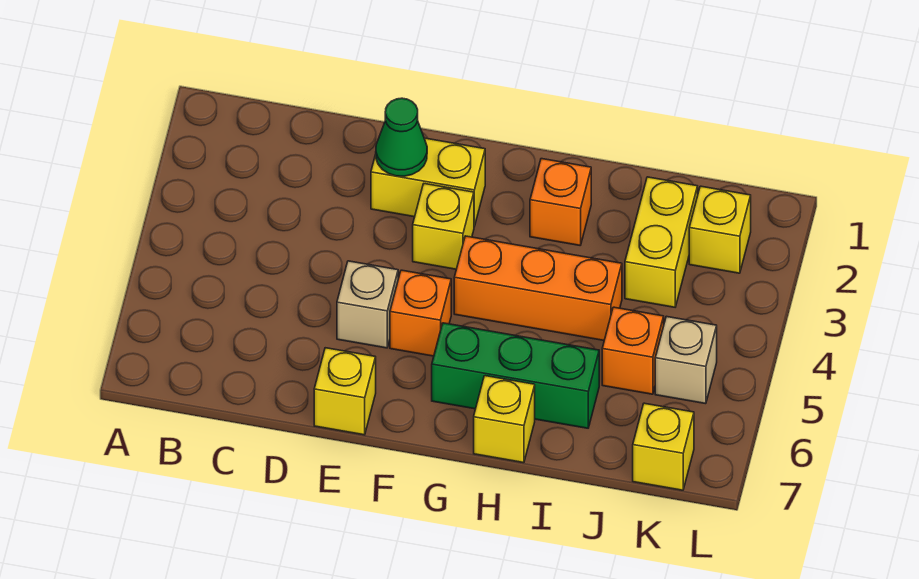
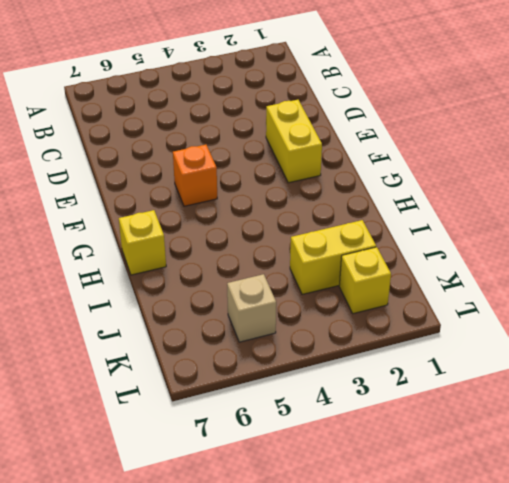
none -> tan 1x1 brick [337,261,398,348]
none -> yellow 1x1 brick [314,348,376,435]
none -> yellow 1x1 brick [413,184,474,269]

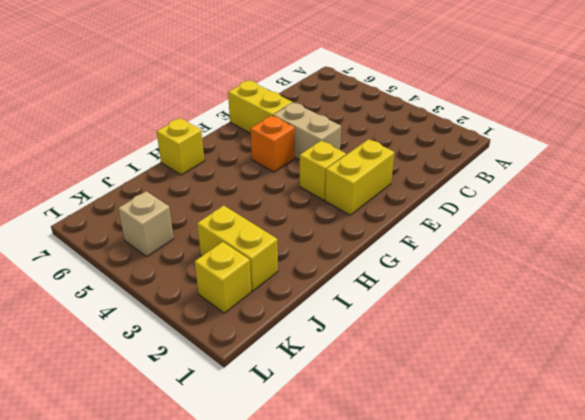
tan 1x2 brick [273,102,341,160] -> tan 1x1 brick [337,261,398,348]
yellow 1x2 brick [228,81,292,133] -> yellow 1x1 brick [314,348,376,435]
none -> orange 1x3 brick [454,236,622,340]
none -> green 1x3 brick [432,323,599,428]
none -> orange 1x1 brick [530,159,591,245]

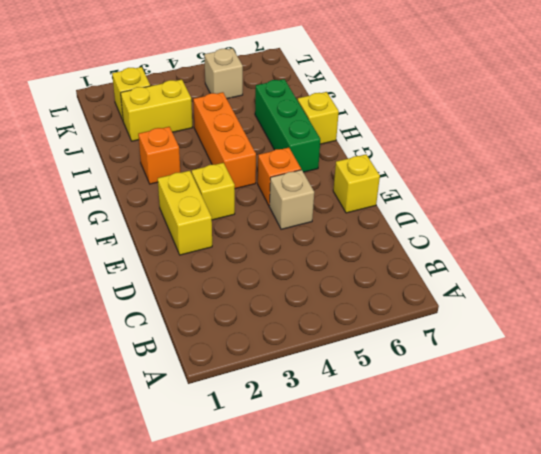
none -> orange 1x1 brick [602,307,664,394]
none -> yellow 1x1 brick [633,403,694,490]
none -> green 1x1 cone [376,98,427,176]

